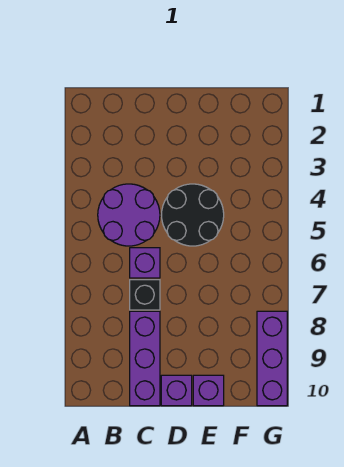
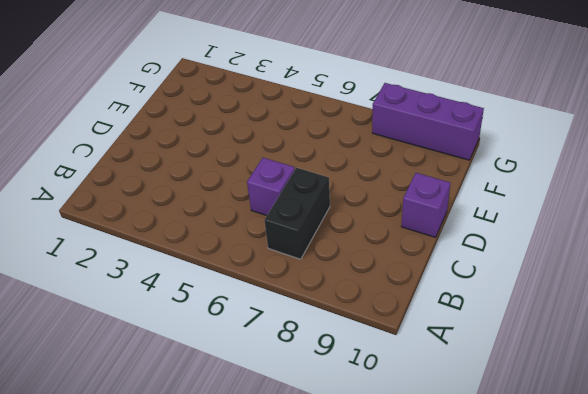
black 1x2 brick [264,168,330,259] -> black 1x1 brick [130,280,160,310]
none -> purple 2x2 round brick [98,184,160,246]
none -> purple 1x3 brick [130,311,160,406]

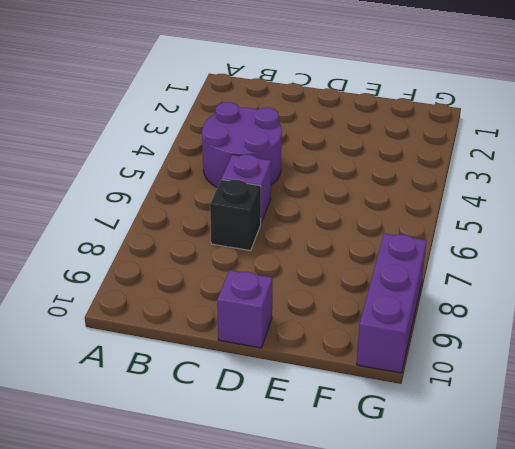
none -> purple 1x3 brick [130,311,160,406]
none -> black 2x2 round brick [162,184,224,246]

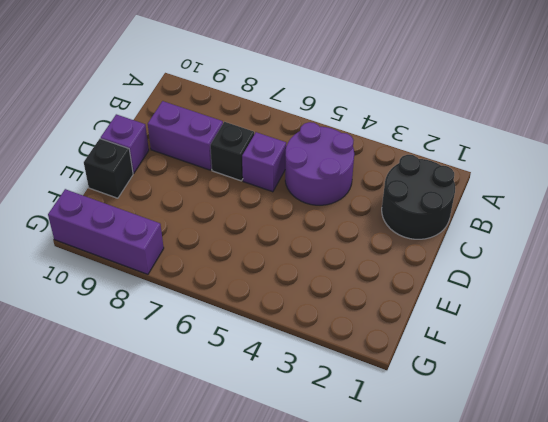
black 2x2 round brick [382,155,455,239] -> black 2x2 round brick moved to [162,184,224,246]
purple 1x2 brick [148,101,223,170] -> purple 1x3 brick [130,311,160,406]
black 1x1 brick [84,139,133,198] -> purple 1x1 brick [193,375,224,406]

